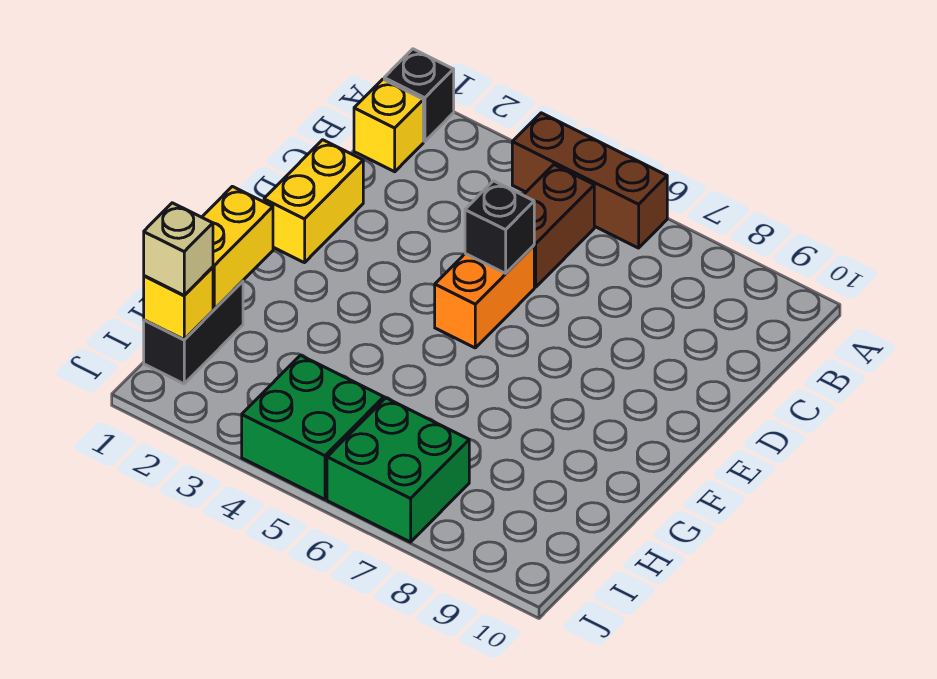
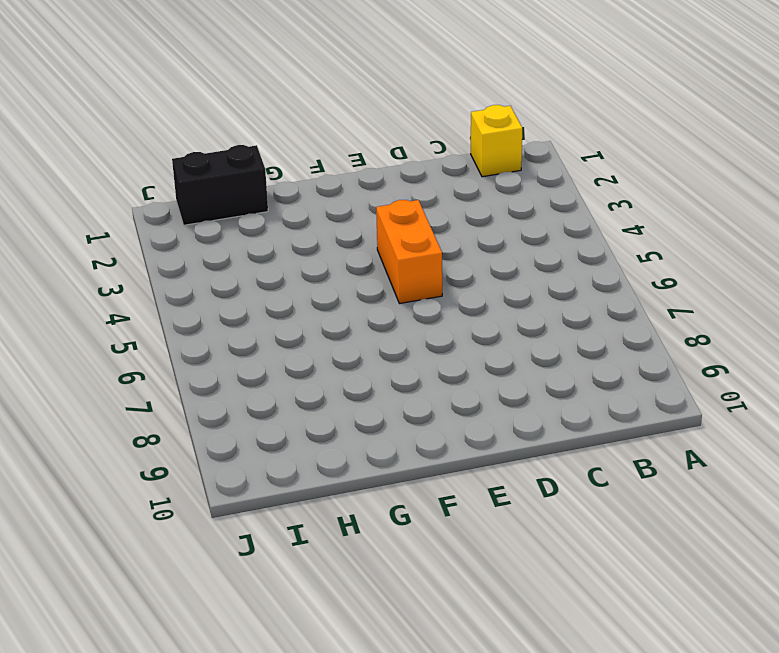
orange 1x2 brick [376,200,442,304] -> orange 1x2 brick turned to [435,246,534,348]
none -> black 1x1 brick [384,49,454,141]
none -> brown 1x3 brick [512,113,667,248]
none -> brown 1x2 brick [523,165,594,287]

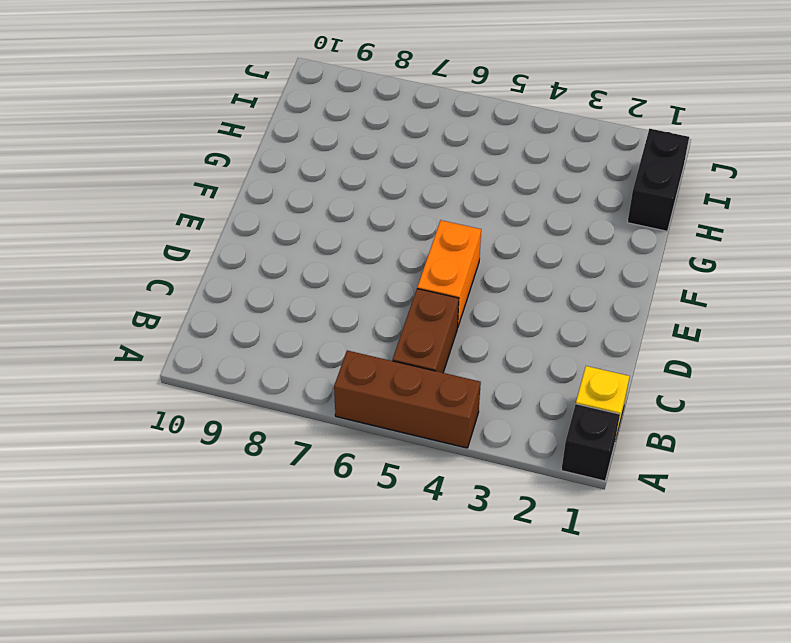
none -> yellow 1x2 brick [264,140,363,263]
none -> green 2x2 brick [242,355,384,499]
none -> green 2x2 brick [327,398,469,542]

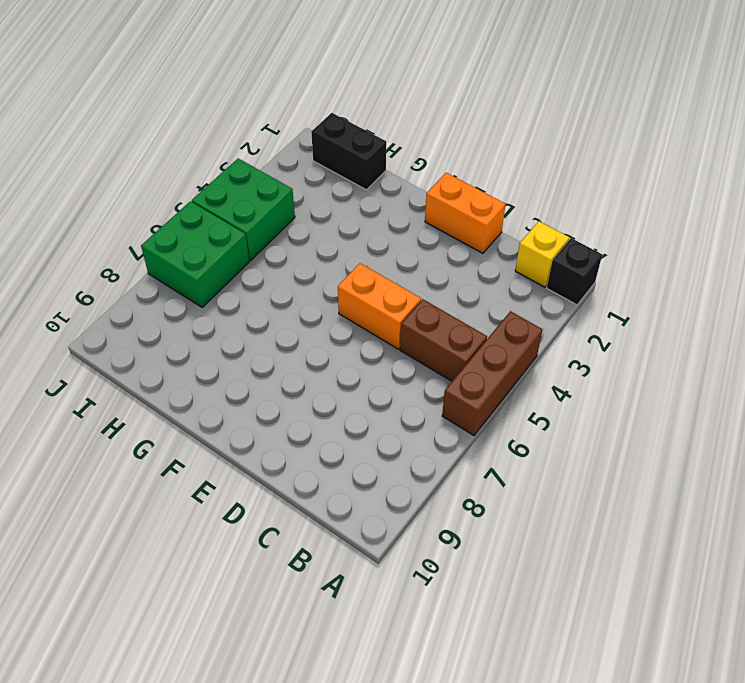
orange 1x2 brick [425,173,506,253] -> yellow 1x2 brick [264,140,363,263]
none -> black 1x1 brick [465,181,534,273]
none -> yellow 1x2 brick [202,186,273,309]
none -> yellow 1x1 brick [144,267,213,340]

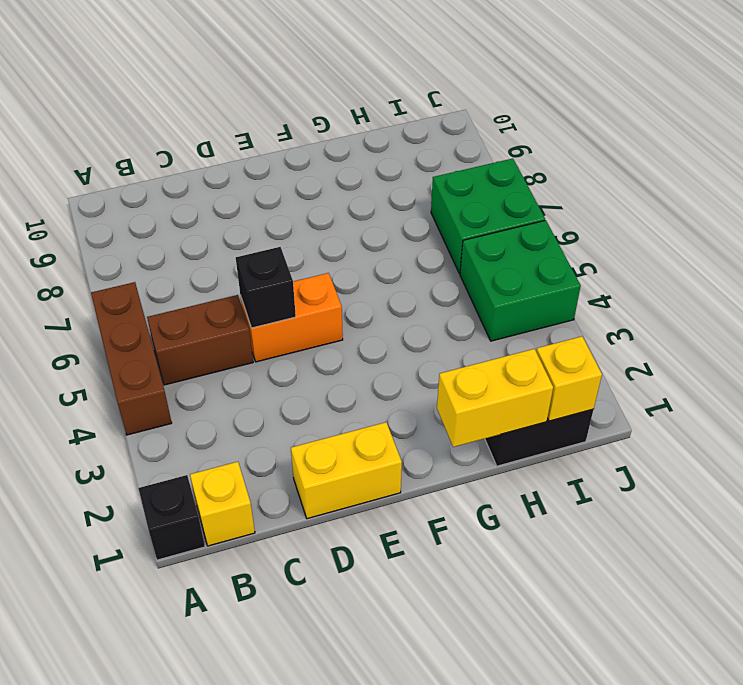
none -> tan 1x1 brick [144,203,213,295]

